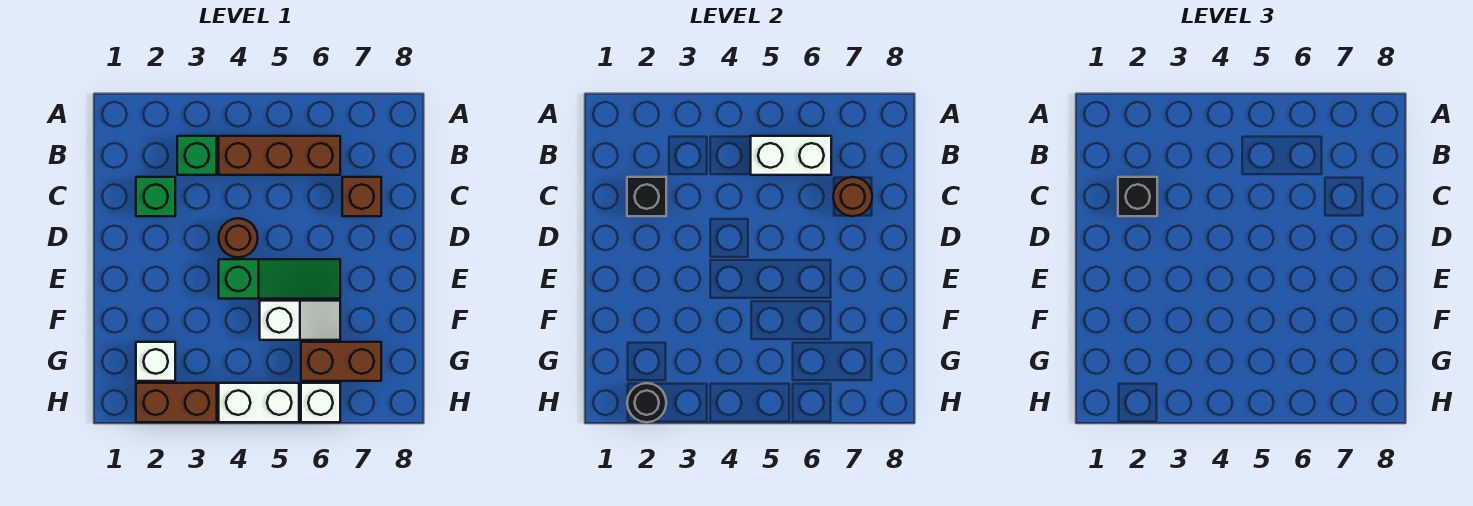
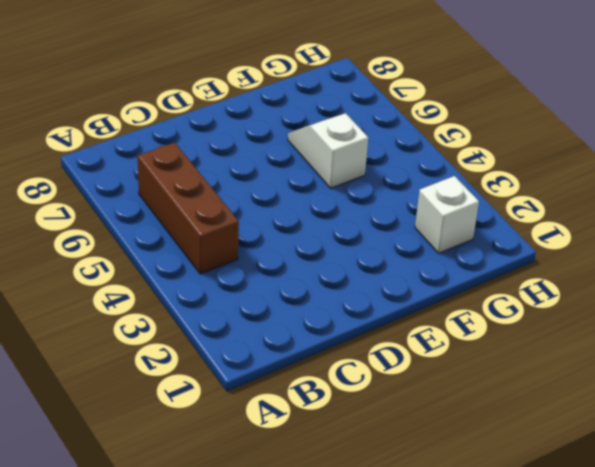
none -> green 1x1 brick [177,136,217,175]
none -> green 1x1 brick [136,177,175,216]
none -> brown 1x1 brick [342,177,381,216]

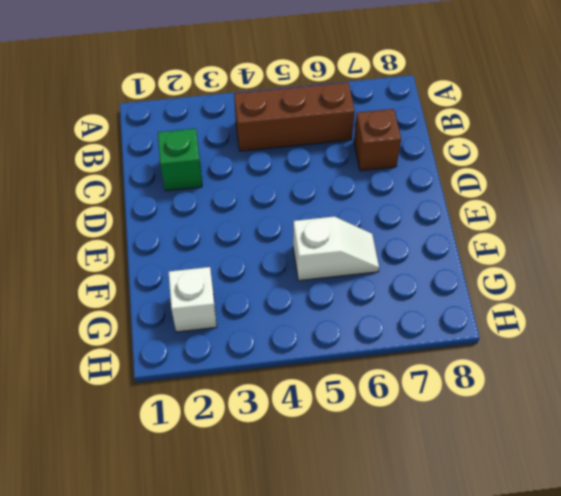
none -> green 1x1 brick [177,136,217,175]
none -> brown 1x1 round brick [219,218,258,257]
none -> green 1x3 slope [219,259,340,299]

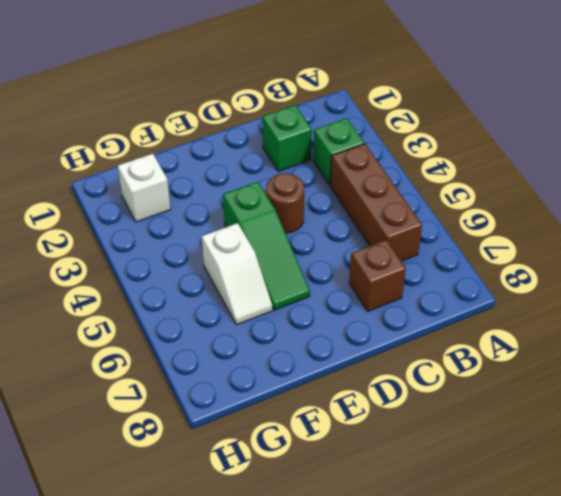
none -> brown 1x2 brick [301,342,381,381]
none -> brown 1x2 brick [136,383,217,422]
none -> white 1x2 brick [219,383,299,422]

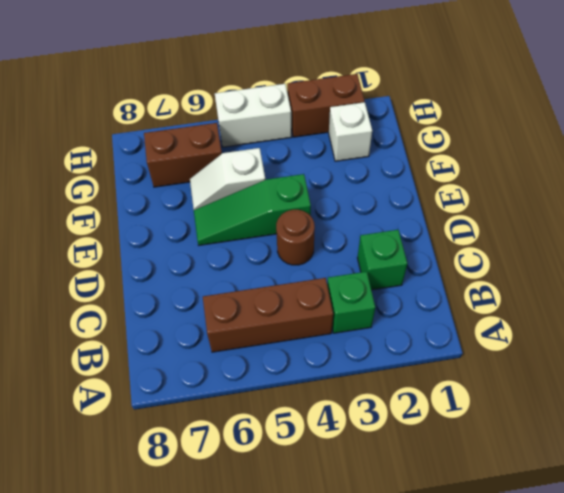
none -> brown 1x1 brick [342,177,381,216]
none -> white 1x1 brick [301,383,340,422]
none -> white 1x2 brick [751,136,831,175]

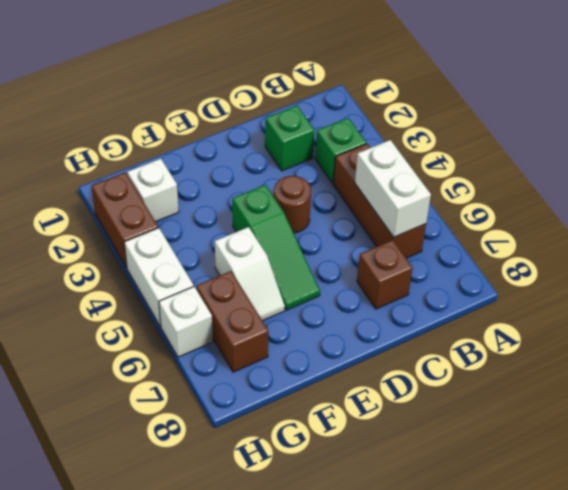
none -> black 1x1 brick [627,177,666,216]
none -> brown 1x1 round brick [833,177,872,216]
none -> black 1x1 round brick [627,383,666,422]

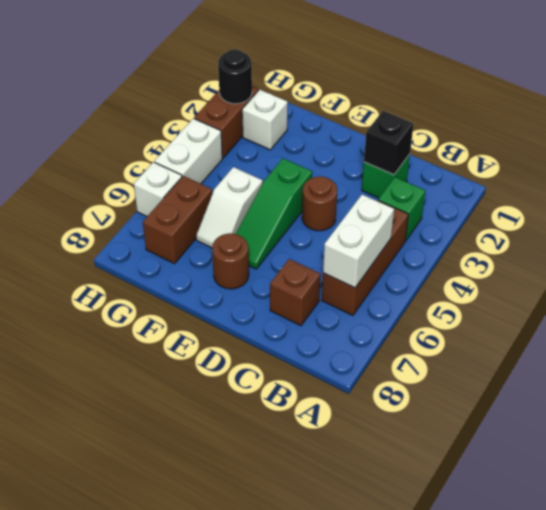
brown 1x1 round brick [212,233,249,289] -> brown 1x1 round brick moved to [833,177,872,216]
none -> black 1x1 brick [1118,177,1157,216]

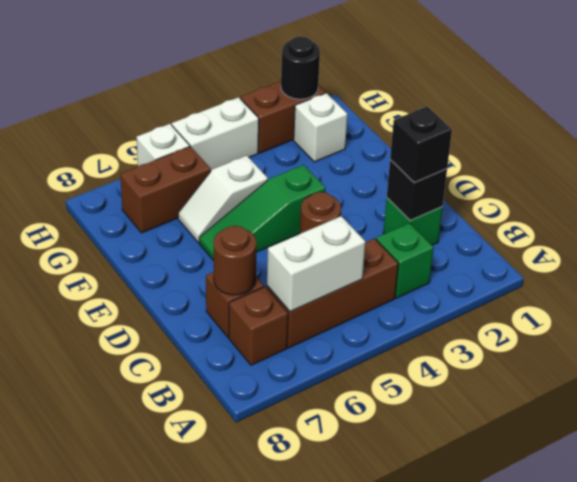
brown 1x1 brick [229,287,288,365] -> none

